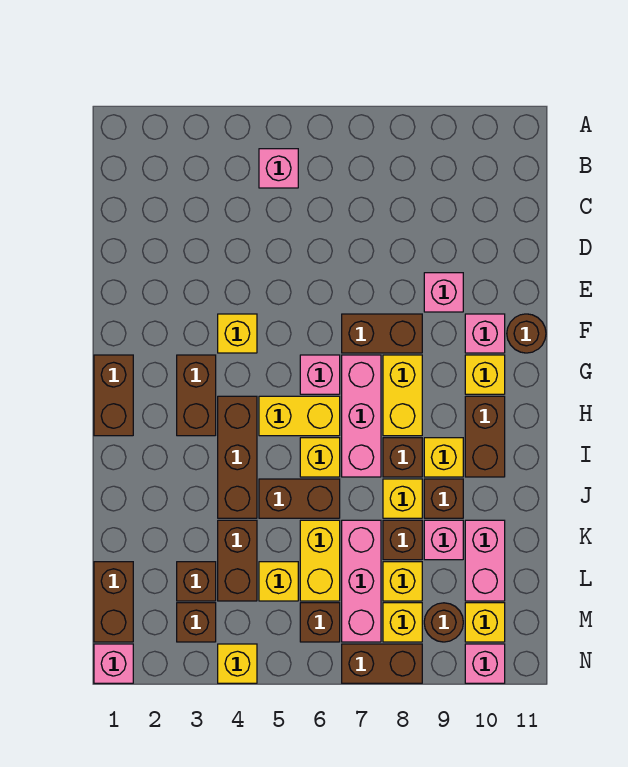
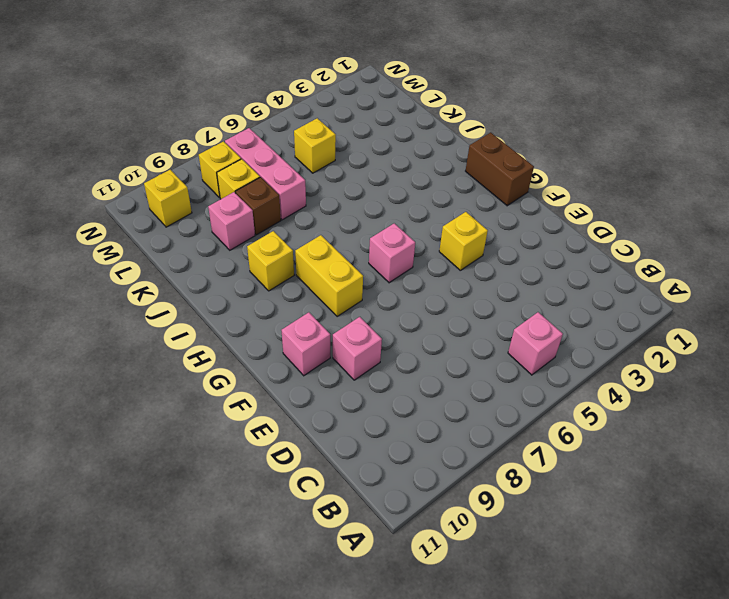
none -> brown 1x2 brick [342,314,422,353]
none -> brown 1x1 round brick [507,314,546,353]
none -> brown 1x2 brick [177,355,216,436]
none -> pink 1x3 brick [342,355,381,477]

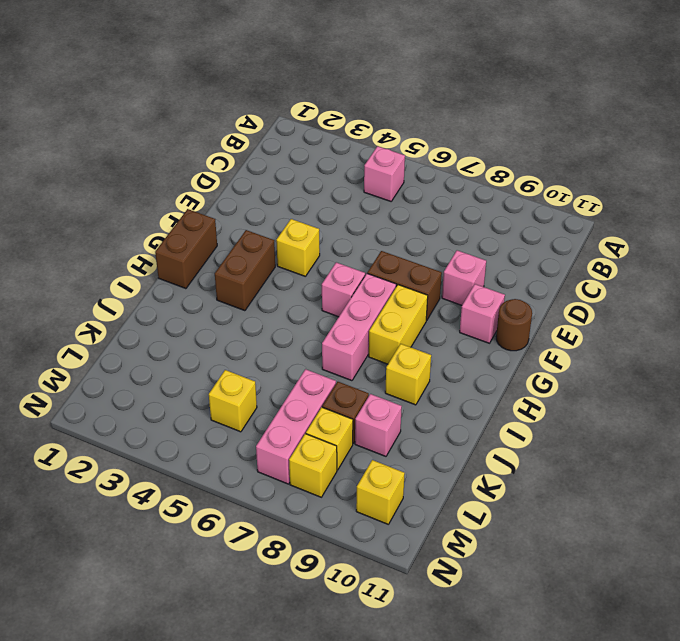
none -> yellow 1x1 brick [465,355,505,394]
none -> brown 1x3 brick [218,396,257,518]
none -> yellow 1x2 brick [259,396,340,436]
none -> brown 1x2 brick [465,396,505,477]

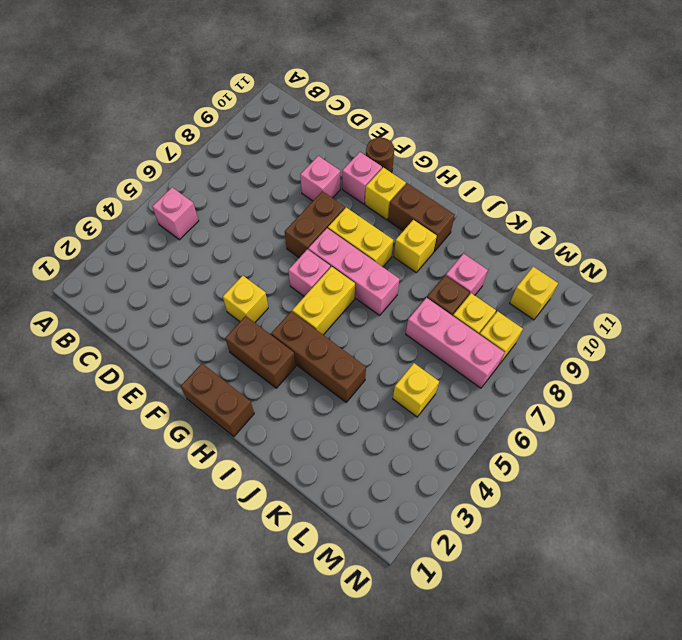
none -> yellow 1x1 brick [300,438,340,477]
none -> brown 1x1 brick [383,438,422,477]
none -> brown 1x2 brick [259,479,340,518]
none -> yellow 1x1 brick [383,479,422,518]

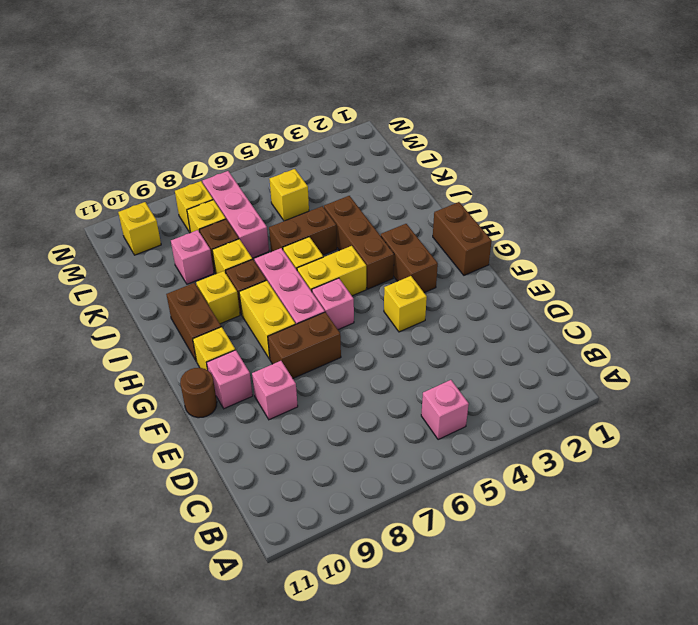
none -> brown 1x1 brick [424,479,463,518]
none -> brown 1x2 brick [218,520,257,601]
none -> yellow 1x2 brick [300,520,340,601]
none -> pink 1x2 brick [465,520,505,601]

